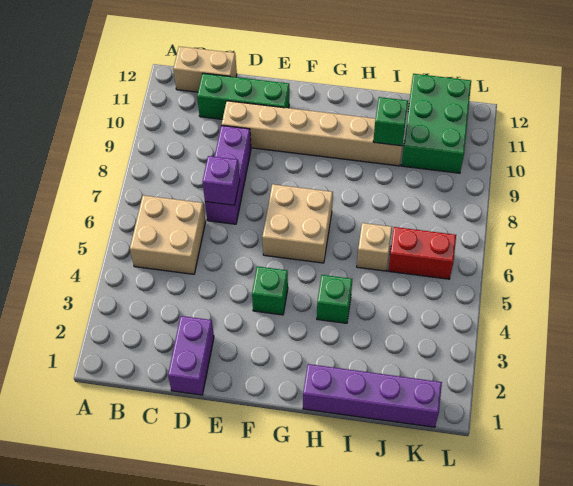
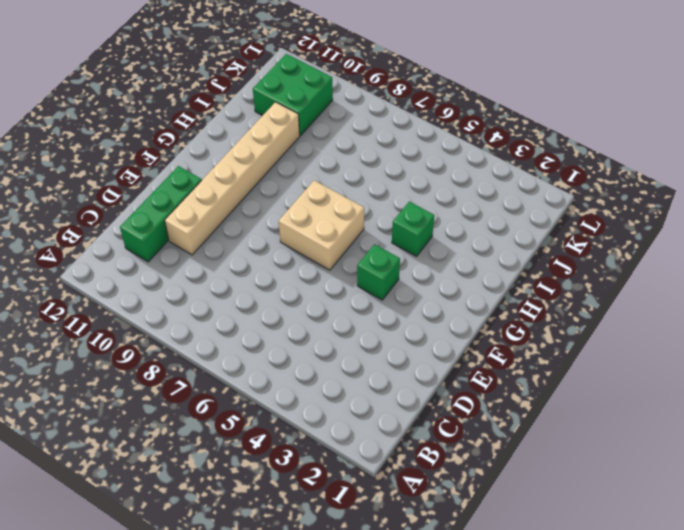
green 2x2 brick [253,54,333,135] -> green 2x3 brick [401,74,471,173]
none -> tan 2x2 brick [130,195,206,274]
none -> tan 1x2 brick [173,46,237,92]
none -> purple 1x2 brick [168,316,214,395]

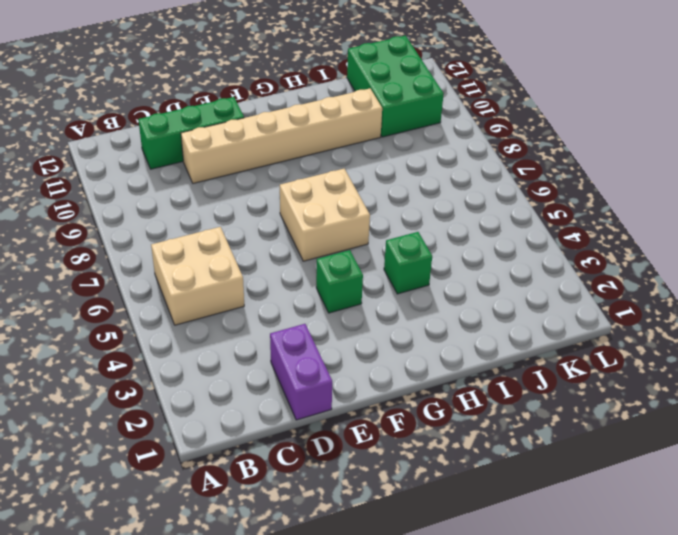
none -> tan 1x2 brick [173,46,237,92]
none -> purple 1x3 brick [205,126,251,224]
none -> purple 1x4 brick [303,364,442,427]

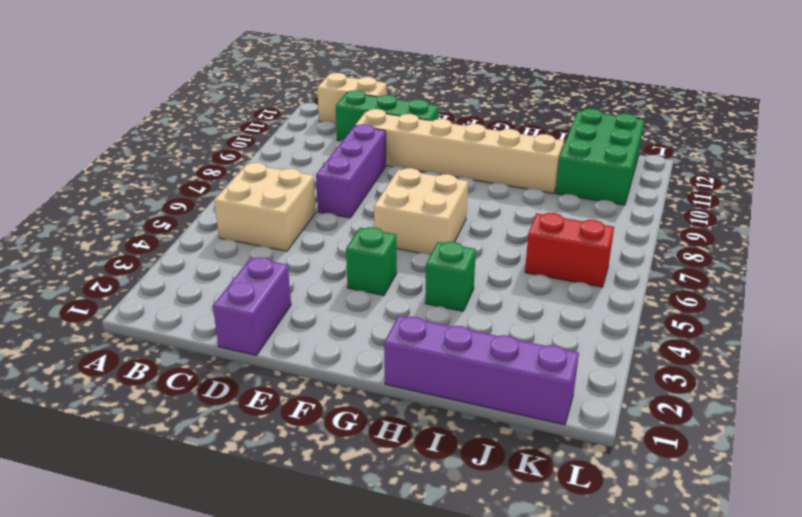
none -> tan 1x1 brick [357,223,392,271]
none -> purple 1x1 brick [203,156,240,205]
none -> green 1x1 brick [373,97,408,146]

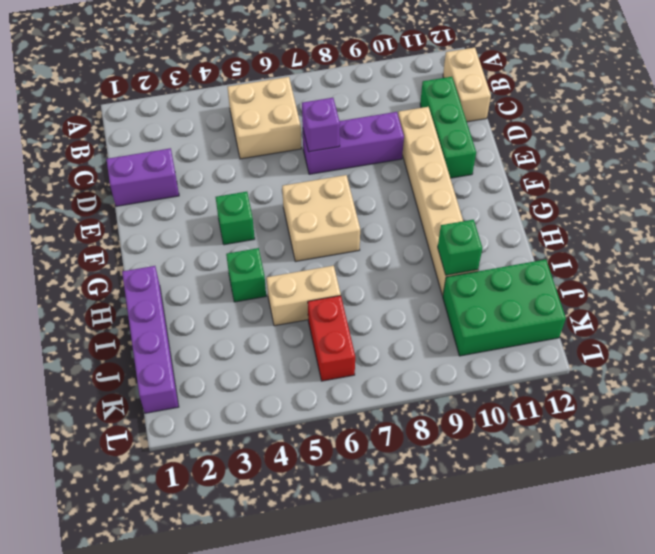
tan 1x2 brick [267,266,341,326] -> tan 1x1 brick [357,223,392,271]

